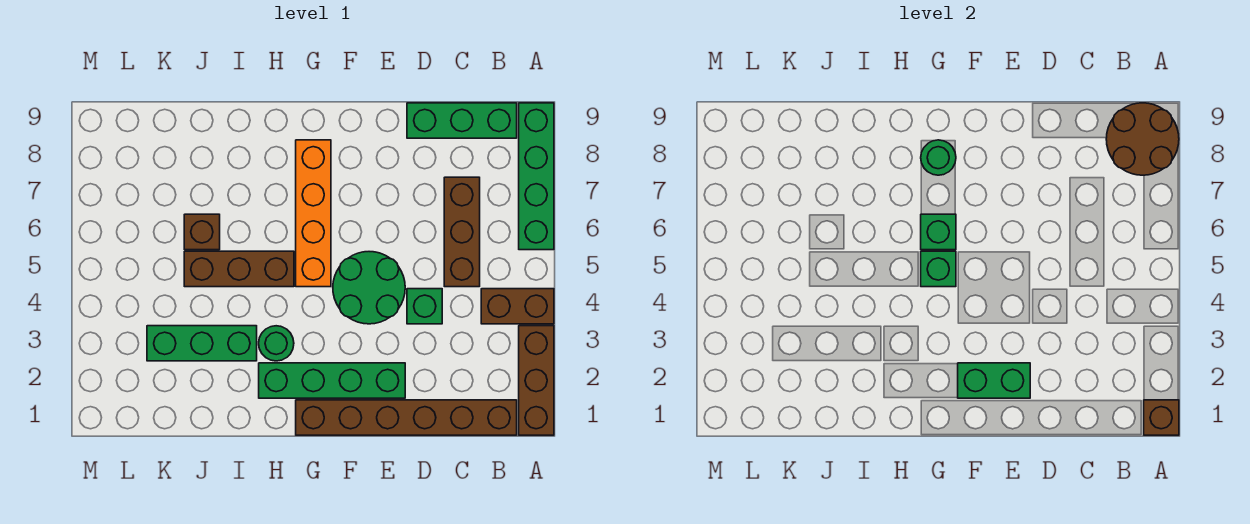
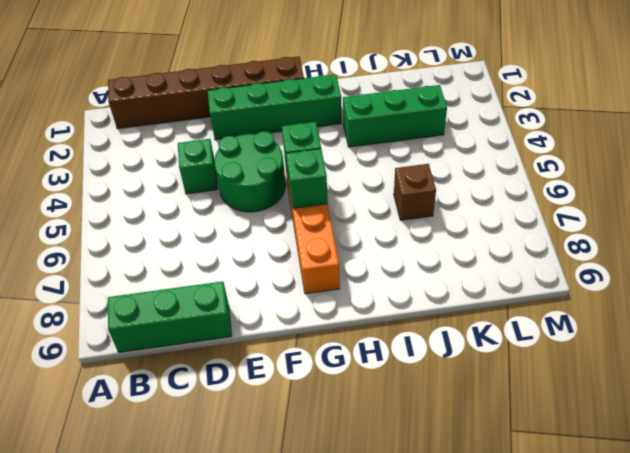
none -> brown 1x3 brick [519,326,554,435]
none -> brown 1x2 brick [481,289,554,324]
none -> green 1x4 brick [519,103,554,250]

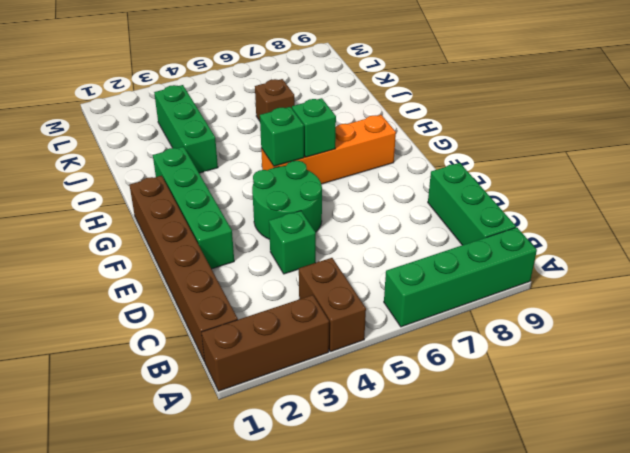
none -> brown 1x3 brick [444,177,480,287]
none -> green 1x1 round brick [259,326,294,361]
none -> brown 1x3 brick [184,251,294,287]

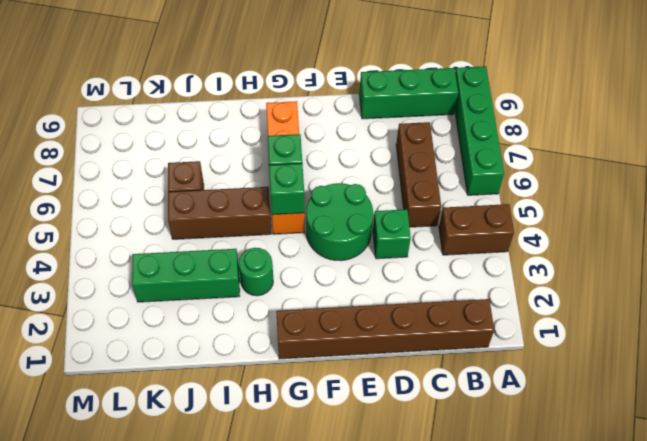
none -> brown 1x3 brick [519,326,554,435]
none -> green 1x4 brick [259,363,405,398]
none -> brown 1x1 brick [1144,400,1179,435]

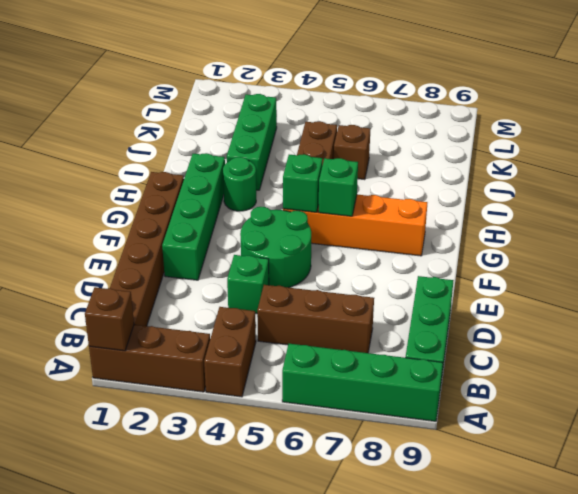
none -> brown 2x2 round brick [1106,103,1179,175]
none -> green 1x2 brick [958,363,1030,398]
none -> green 1x1 round brick [921,140,956,175]

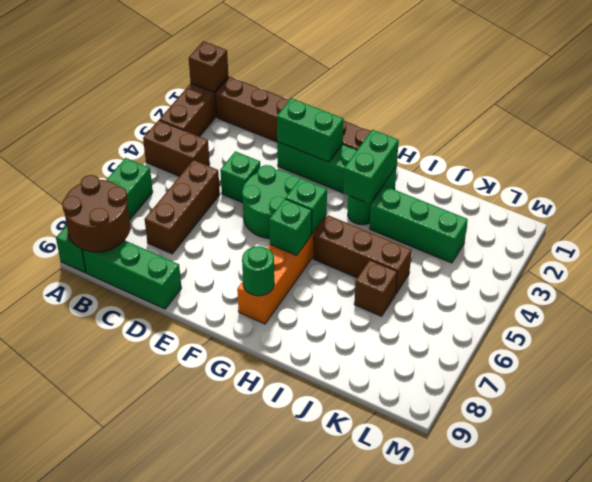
green 1x2 brick [343,130,399,204] -> none

